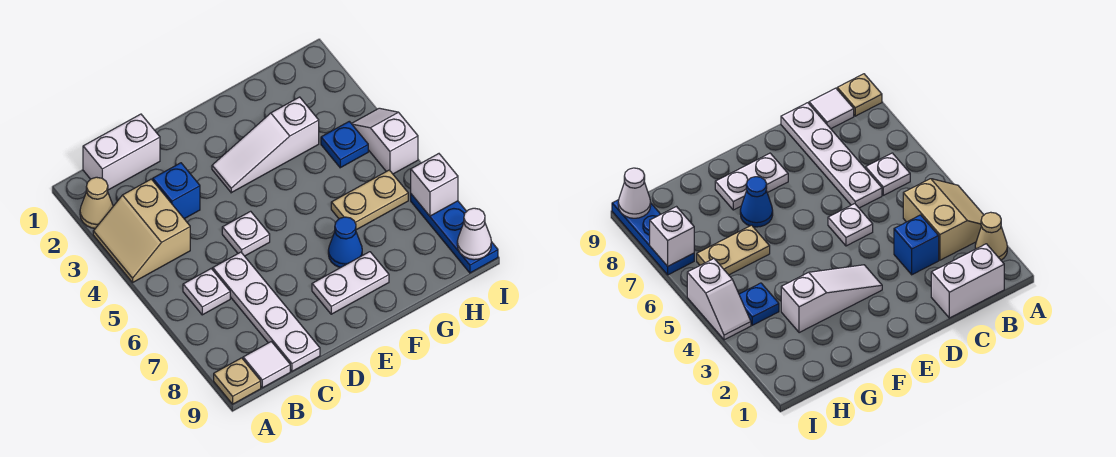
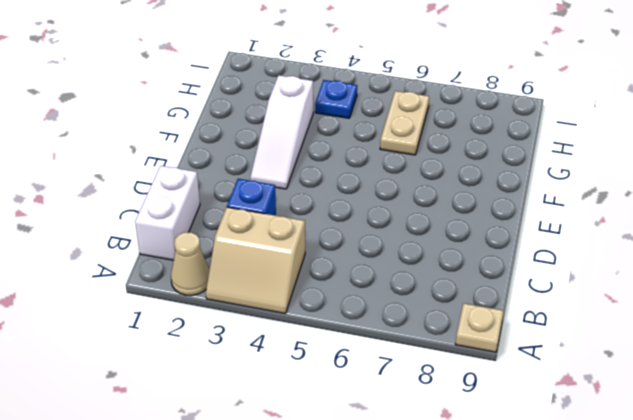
none -> white 1x1 plate [183,269,230,315]
none -> white 1x1 tile [243,342,290,388]
none -> white 1x4 plate [213,252,320,371]

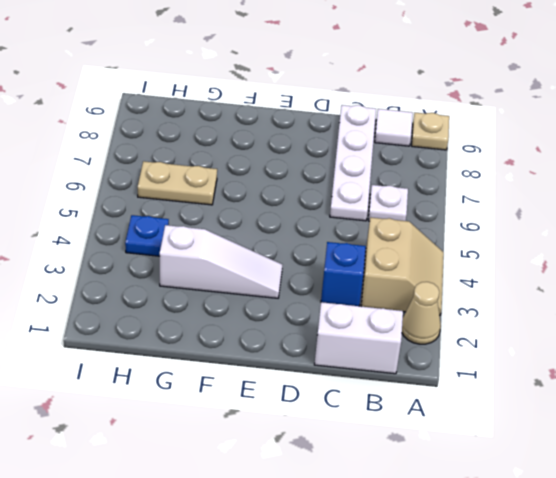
none -> white 1x1 plate [222,211,270,256]
none -> white 1x2 plate [312,252,389,314]
none -> blue 1x1 cone [328,217,362,268]

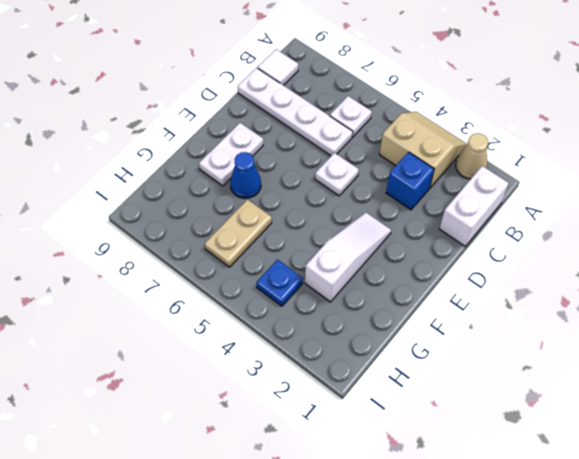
none -> tan 1x1 plate [214,358,261,404]
none -> white 1x2 slope [352,108,418,174]
none -> blue 1x3 plate [411,194,498,273]

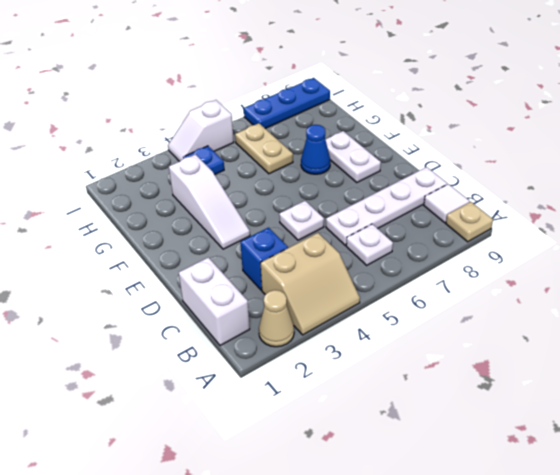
none -> white 1x1 brick [411,154,458,216]
none -> white 1x1 cone [457,208,491,260]

